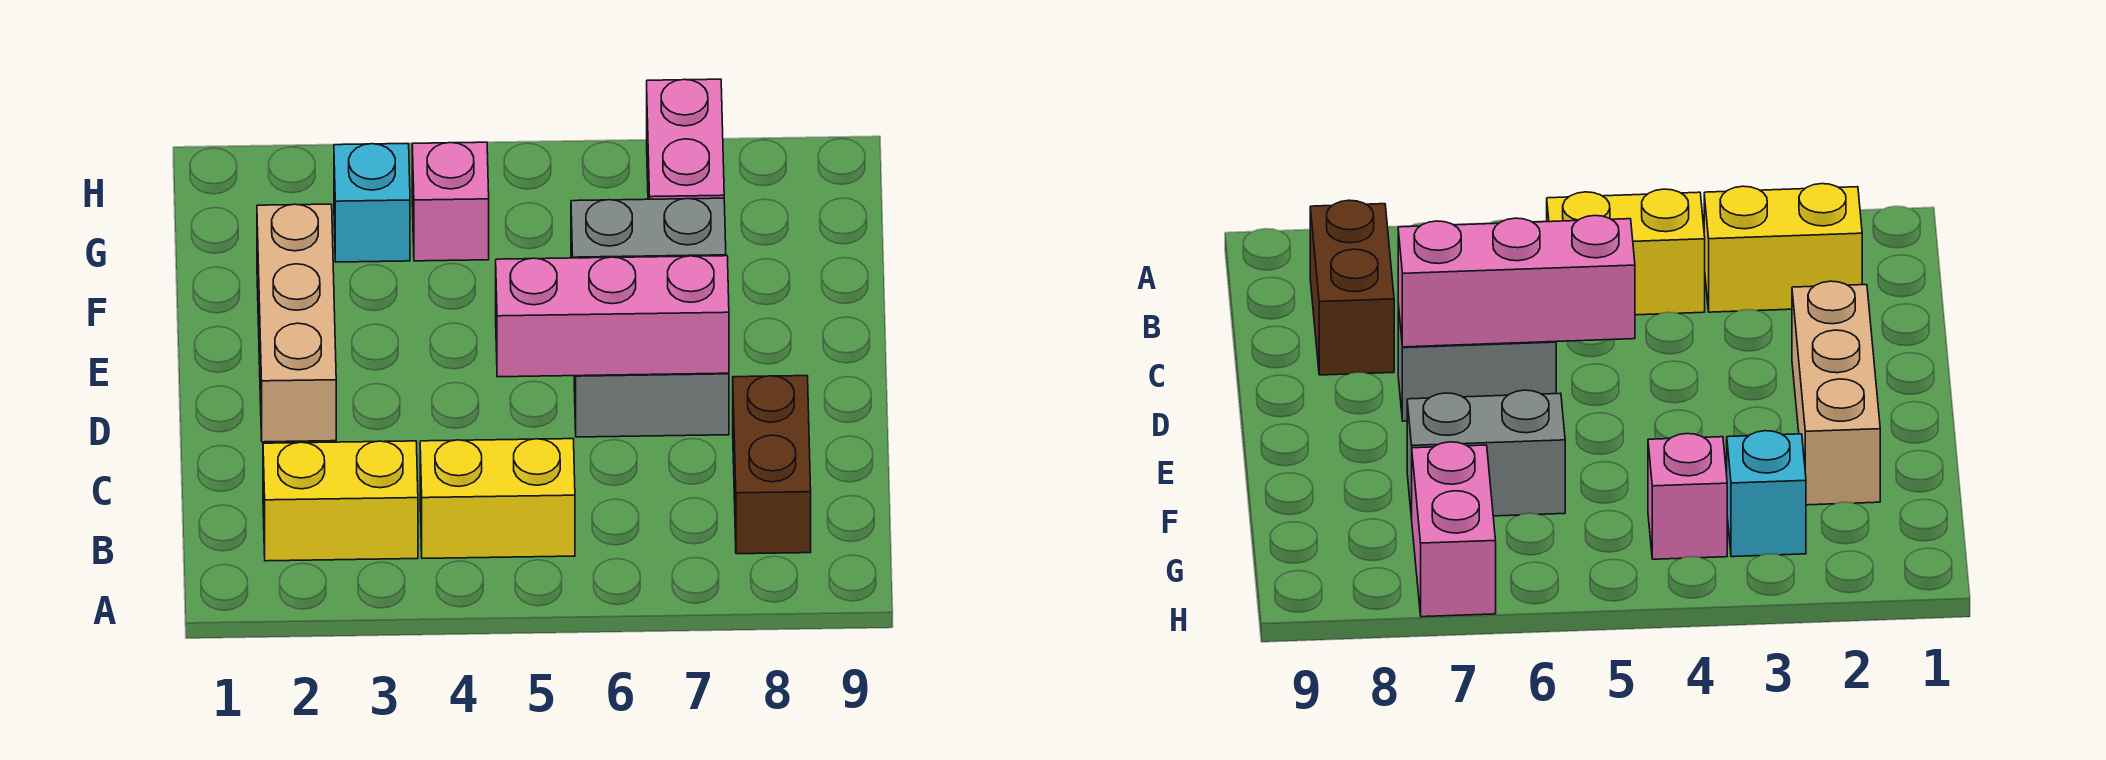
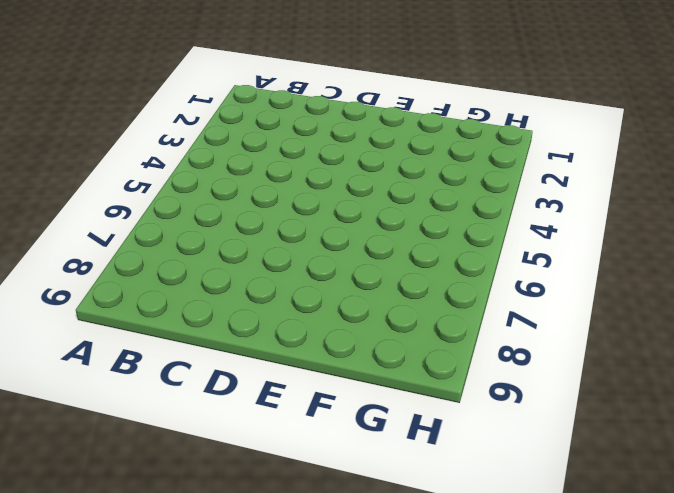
none -> yellow 1x2 brick [263,441,418,561]
none -> yellow 1x2 brick [420,439,575,559]

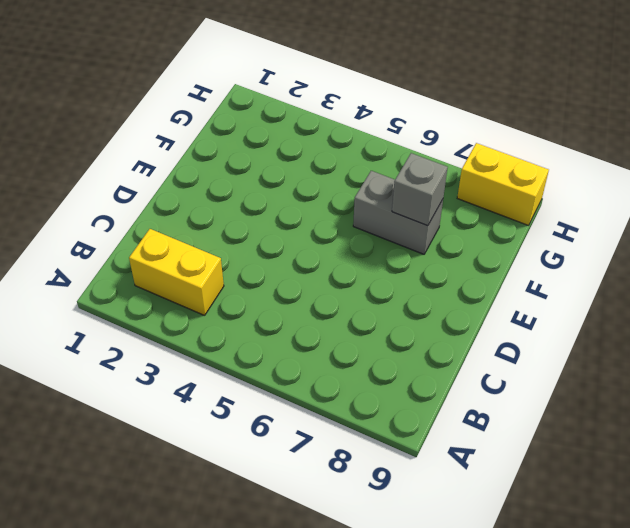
grey 1x1 brick [392,153,448,226] -> none
yellow 1x2 brick [457,143,549,226] -> yellow 1x2 brick moved to [420,439,575,559]
none -> brown 1x2 brick [733,376,811,554]
none -> tan 1x3 brick [257,204,336,442]

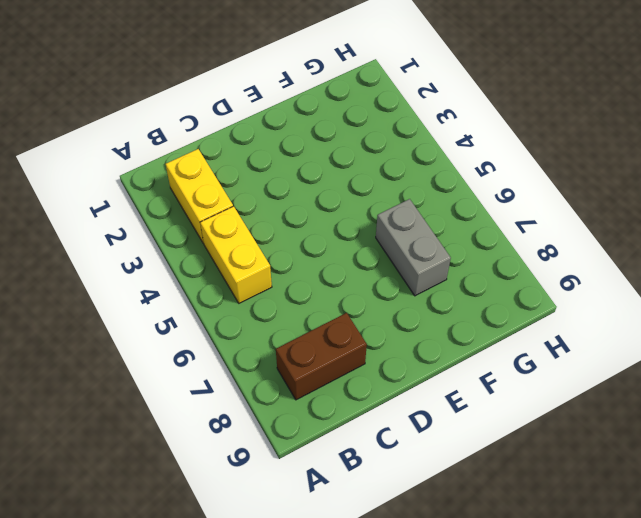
none -> tan 1x3 brick [257,204,336,442]
none -> grey 1x2 brick [574,373,729,437]

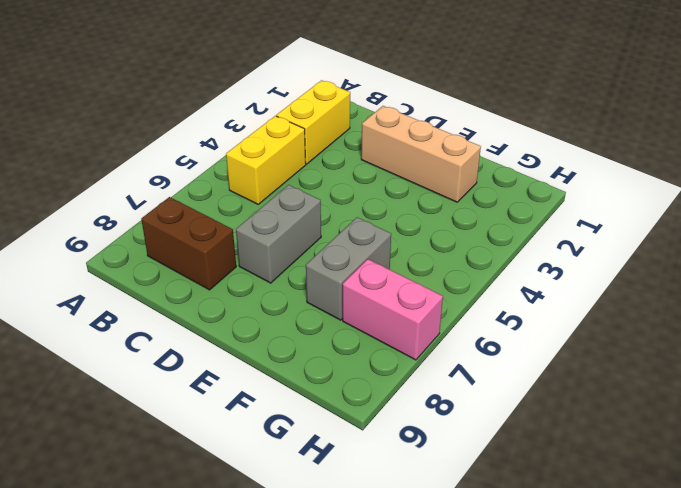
none -> cyan 1x1 brick [334,144,410,262]
none -> pink 1x1 brick [412,142,489,261]

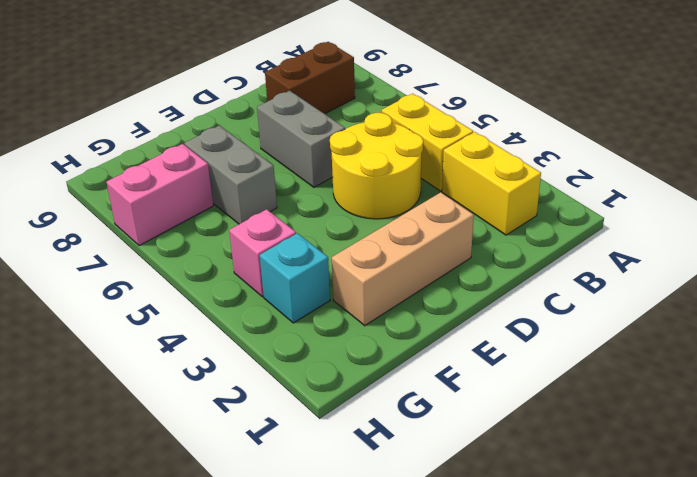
yellow 2x2 round brick [330,113,423,219] -> none
none -> pink 1x3 brick [496,256,729,377]

